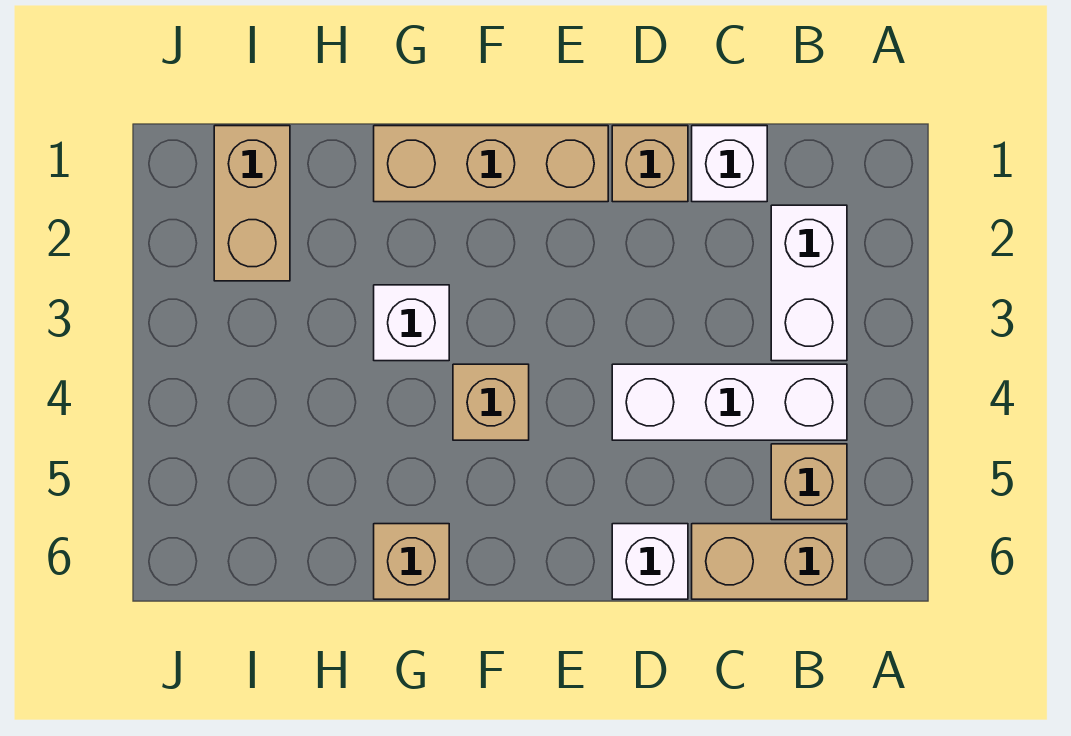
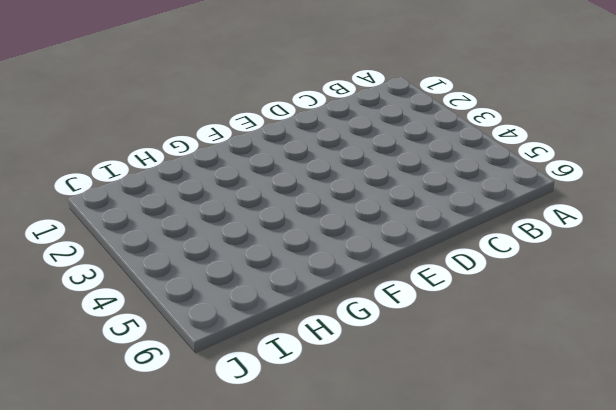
none -> white 1x2 brick [771,205,847,361]
none -> white 1x3 brick [612,364,847,440]
none -> tan 1x1 brick [771,444,847,520]

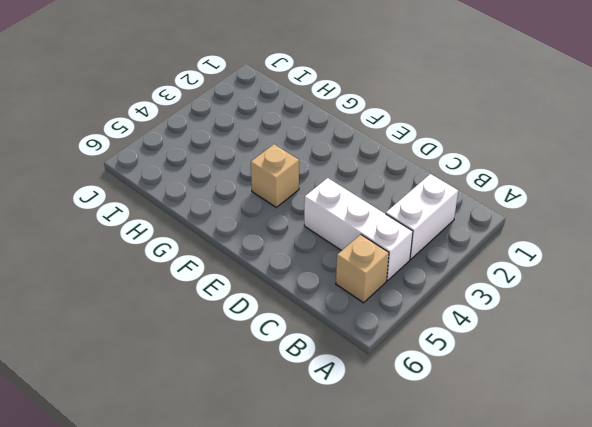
none -> tan 1x2 brick [692,524,847,599]
none -> white 1x1 brick [692,126,767,202]
none -> tan 1x1 brick [612,126,688,202]

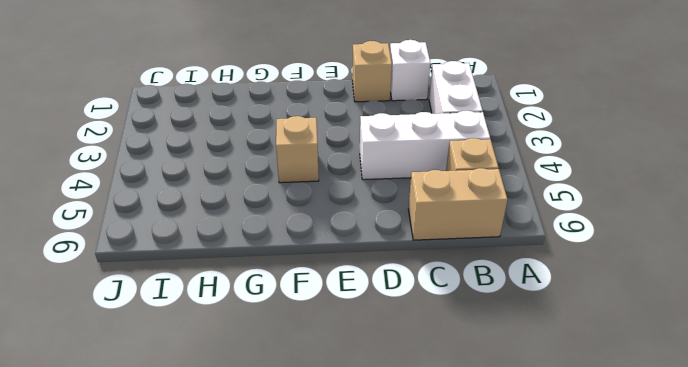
none -> white 1x1 brick [612,524,688,599]
none -> tan 1x3 brick [374,126,608,202]
none -> white 1x1 brick [374,285,449,361]

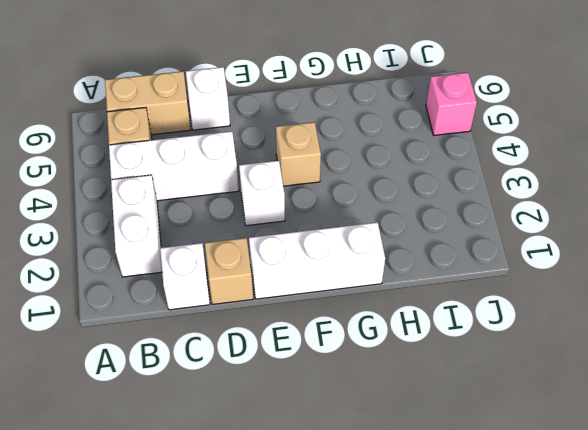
white 1x3 brick [249,222,385,299] -> tan 1x3 brick [374,126,608,202]
white 1x1 brick [239,161,285,226] -> white 1x1 brick moved to [374,285,449,361]
pink 1x1 brick [426,72,477,135] -> none
none -> tan 1x1 brick [374,524,449,599]
none -> tan 1x2 brick [214,126,290,281]

